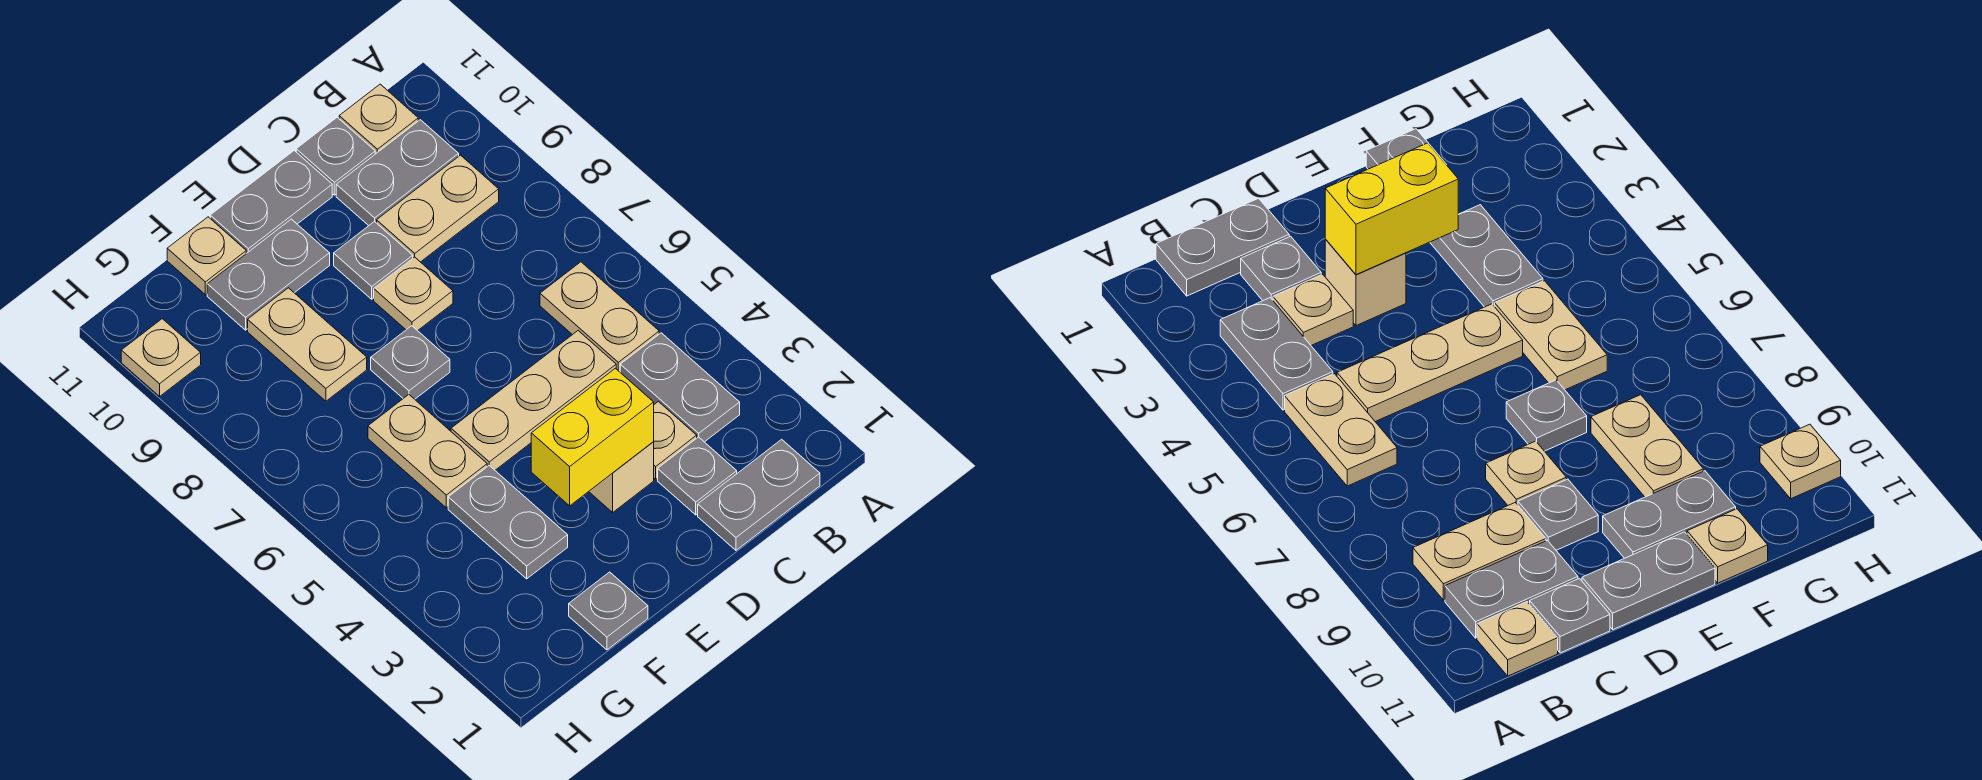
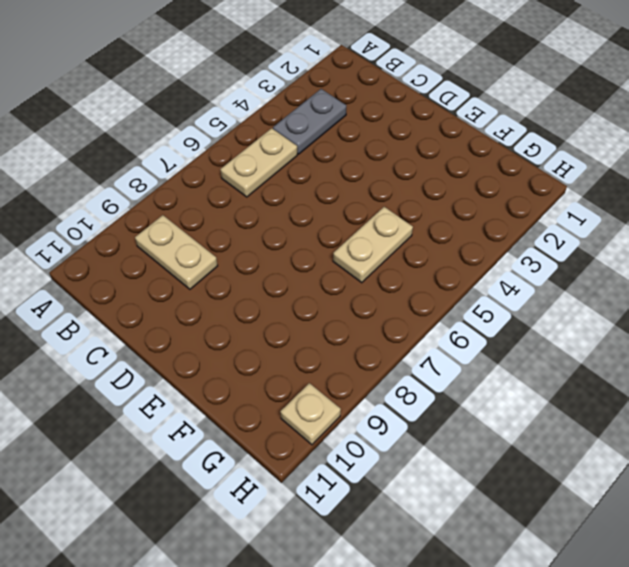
none -> grey 1x2 plate [698,439,820,550]
none -> grey 1x2 plate [336,120,459,226]
none -> tan 1x1 plate [339,84,418,154]

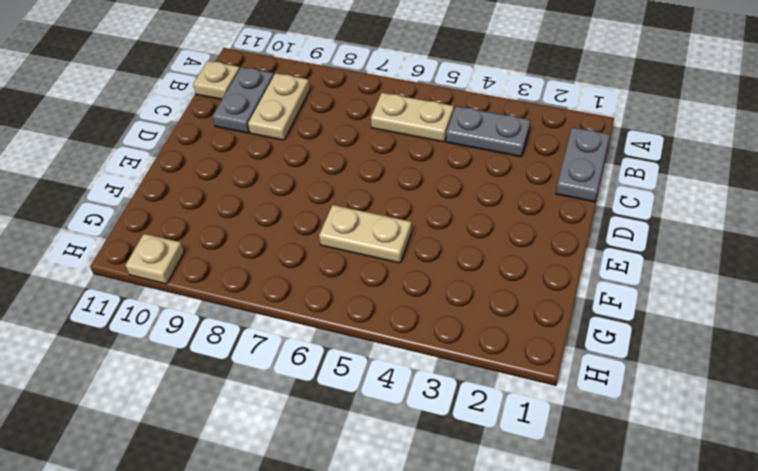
none -> grey 1x1 plate [658,437,737,515]
none -> tan 1x1 plate [653,402,697,479]
none -> tan 1x3 plate [451,331,616,470]

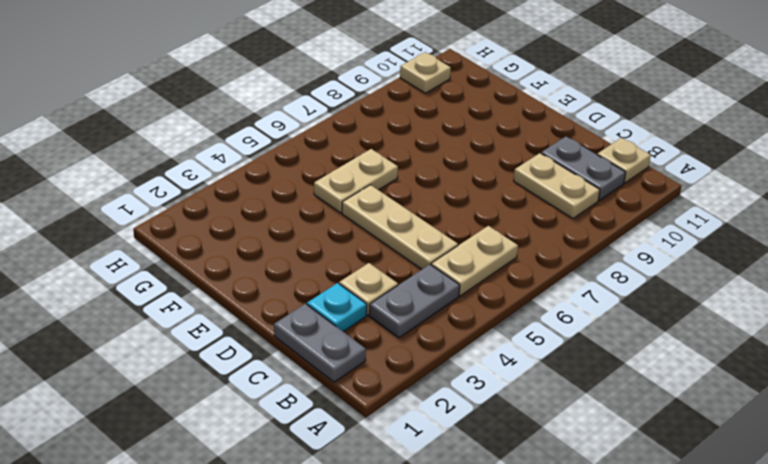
cyan 1x1 plate [307,283,367,332] -> grey 1x1 plate [658,437,737,515]
none -> grey 1x1 plate [296,117,375,195]
none -> tan 1x1 brick [589,442,654,512]
none -> tan 1x1 plate [374,257,453,331]

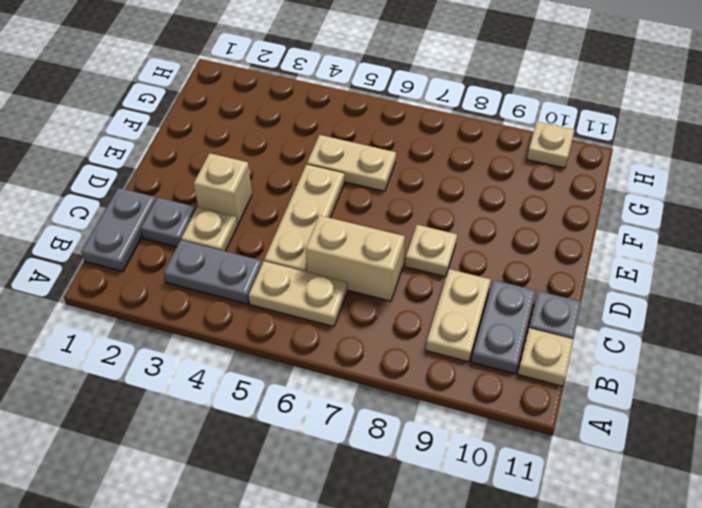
tan 1x2 brick [306,215,405,301] -> none
none -> grey 1x1 plate [334,221,413,299]
none -> grey 1x2 plate [210,151,332,254]
none -> grey 1x1 plate [371,326,450,399]

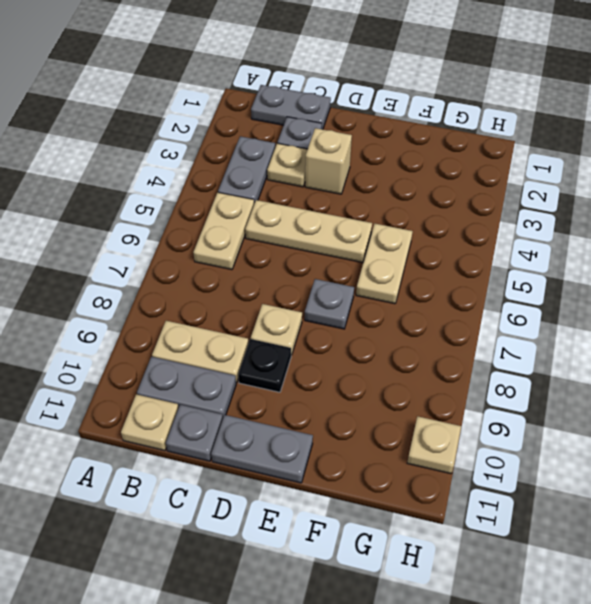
black 1x1 plate [238,339,291,392] -> grey 1x1 plate [334,221,413,299]
none -> grey 1x2 plate [207,219,330,330]
none -> grey 1x1 plate [569,572,648,650]
none -> grey 1x2 plate [448,466,568,579]

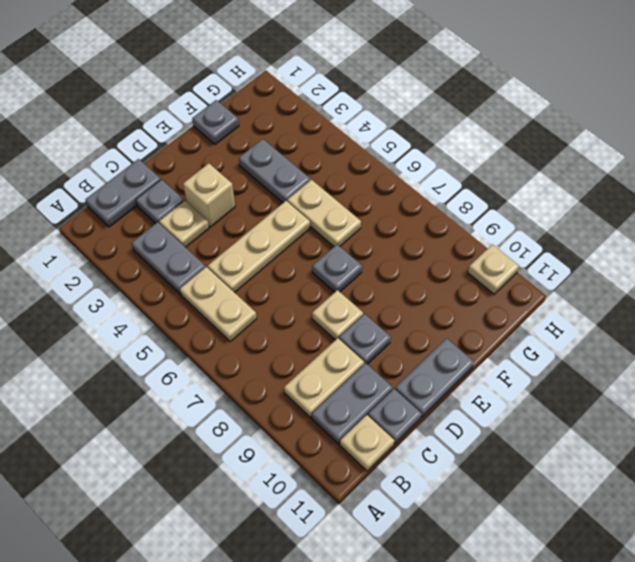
none -> grey 1x2 plate [207,219,330,330]
none -> tan 1x2 plate [248,288,367,401]
none -> tan 1x1 plate [167,217,246,295]

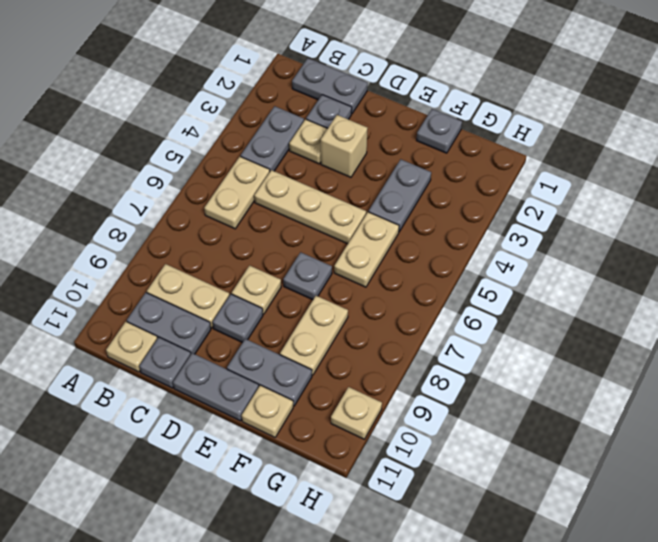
none -> yellow 1x2 brick [531,368,654,506]

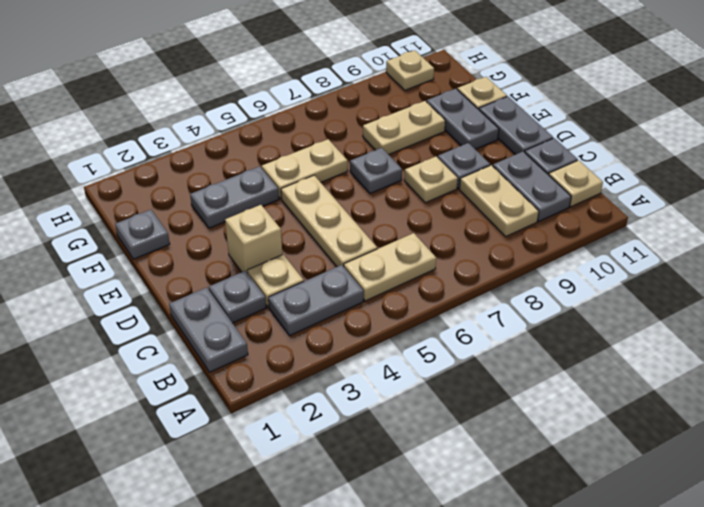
none -> yellow 1x2 brick [531,368,654,506]

